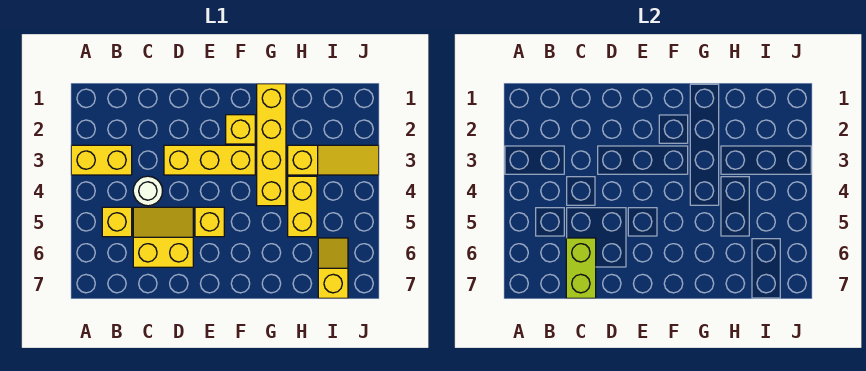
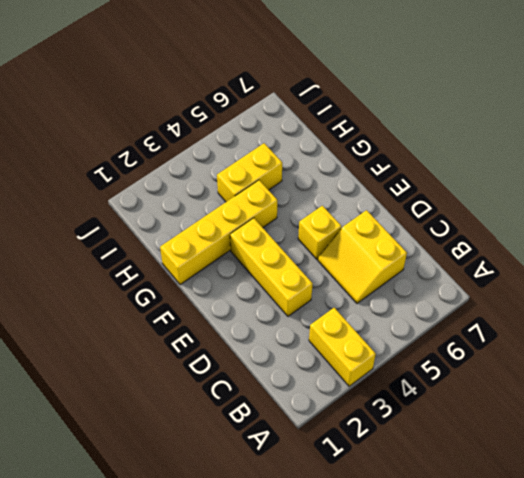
none -> yellow 1x1 brick [102,207,132,237]
none -> white 1x1 round brick [133,176,162,206]
none -> yellow 1x1 brick [226,115,255,144]

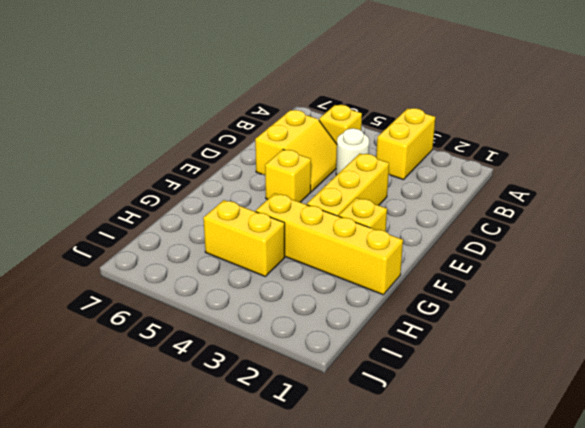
none -> yellow 1x3 slope [288,145,379,175]
none -> yellow 1x2 slope [318,238,348,298]
none -> lime 1x2 brick [566,238,596,298]

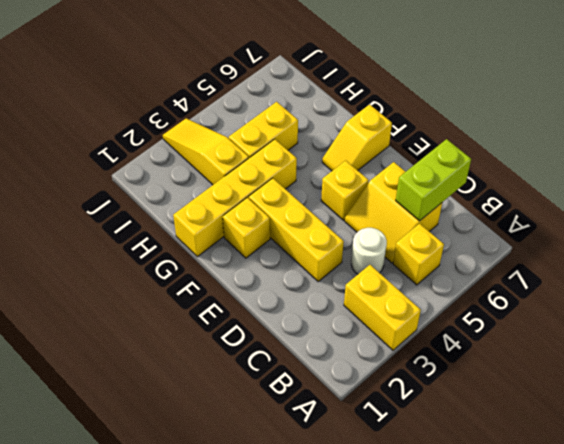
yellow 1x2 slope [322,104,392,171] -> yellow 1x2 slope moved to [318,238,348,298]

